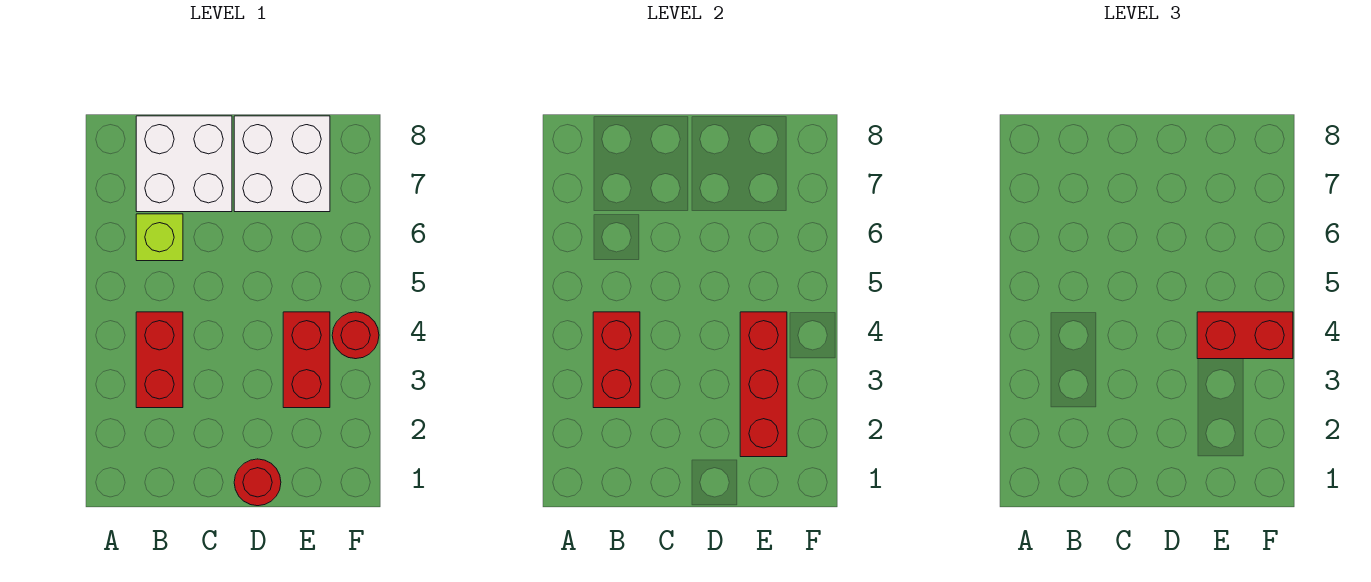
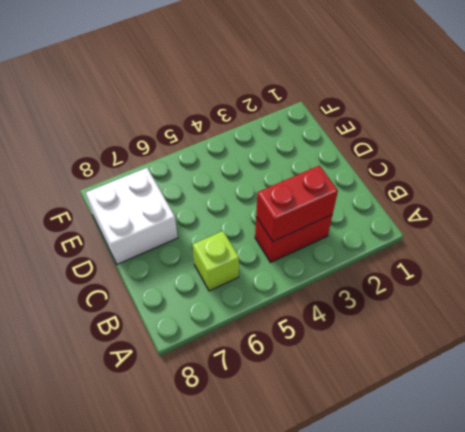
none -> white 2x2 brick [136,116,232,212]
none -> red 1x1 round brick [234,459,281,506]

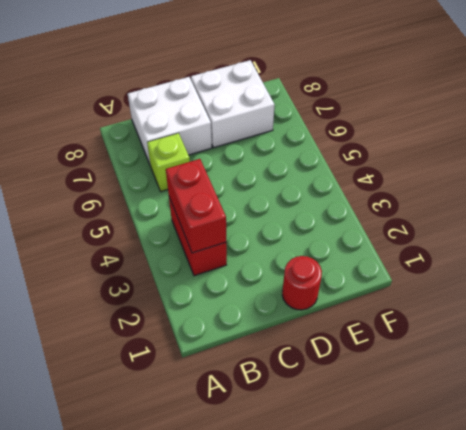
none -> red 1x2 brick [283,312,330,408]
none -> red 1x1 round brick [332,312,379,359]

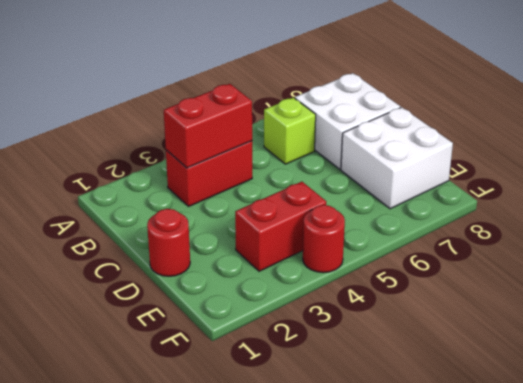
none -> red 1x3 brick [740,312,787,457]
none -> red 1x2 brick [1197,312,1293,359]

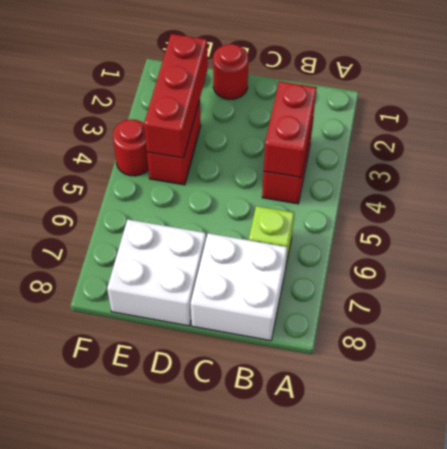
none -> red 1x2 brick [1197,312,1293,359]

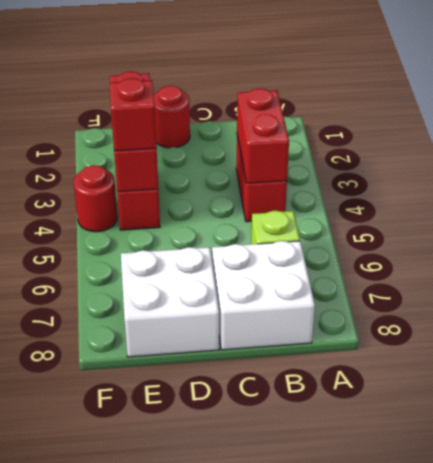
red 1x1 brick [109,78,157,151] -> red 1x2 brick [1197,312,1293,359]

